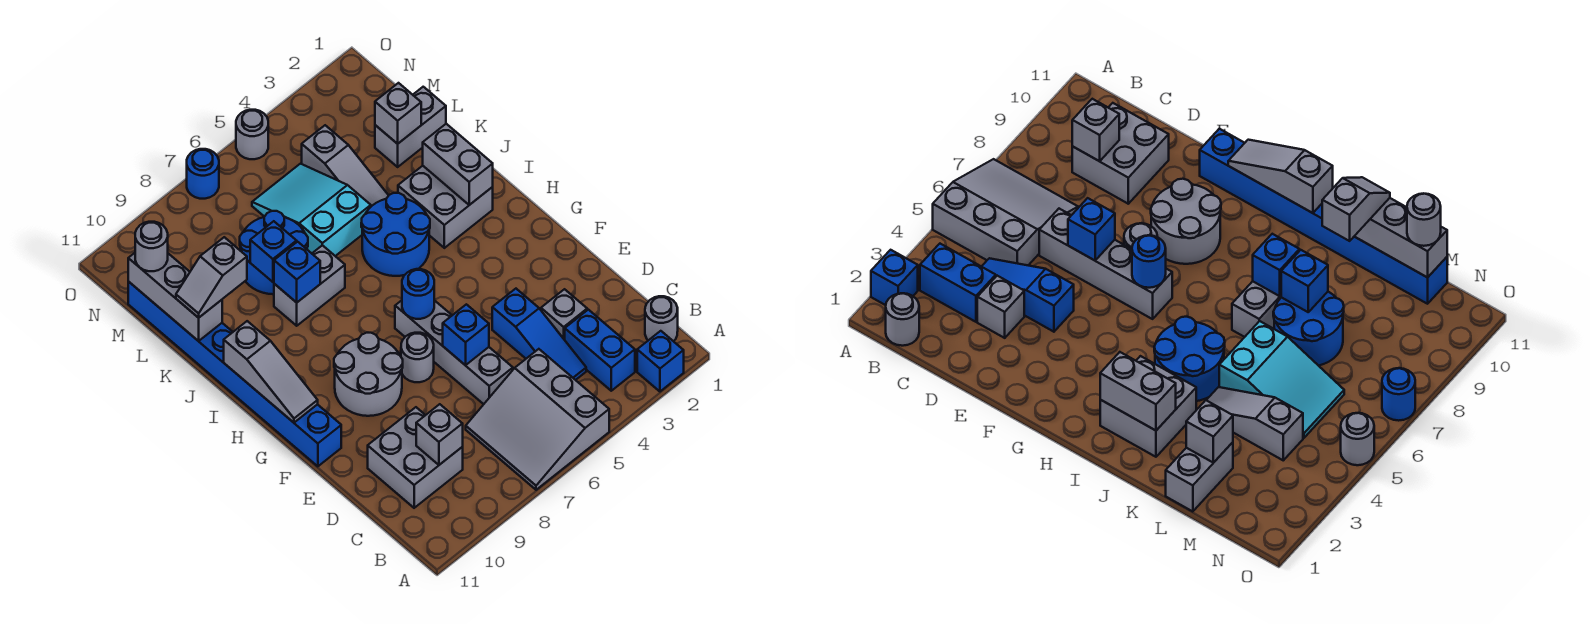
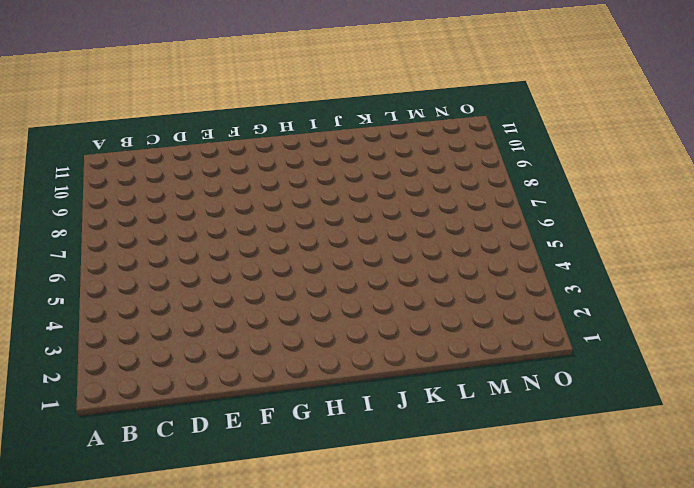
none -> blue 1x1 brick [637,331,684,391]
none -> grey 3x3 slope [466,349,609,490]
none -> grey 1x1 round brick [645,296,678,341]
none -> blue 1x2 brick [565,310,635,391]

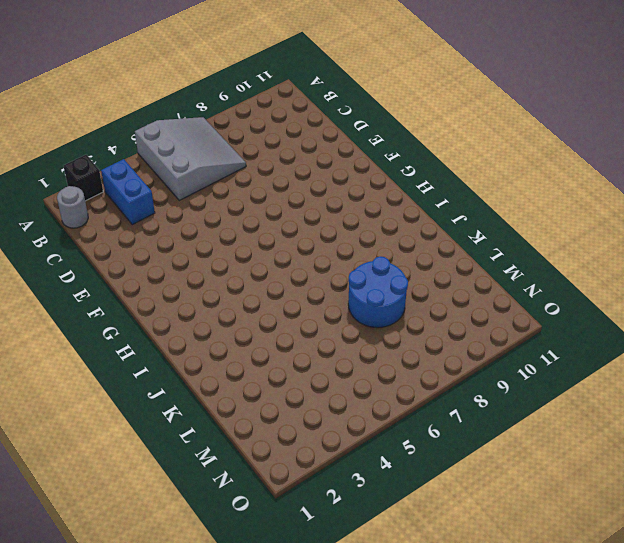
black 1x1 brick [63,155,103,201] -> blue 1x1 brick [637,331,684,391]
none -> blue 1x3 slope [492,289,586,380]
none -> grey 2x2 brick [368,407,463,508]
none -> grey 1x1 brick [541,289,587,340]
none -> grey 1x4 brick [395,300,513,404]

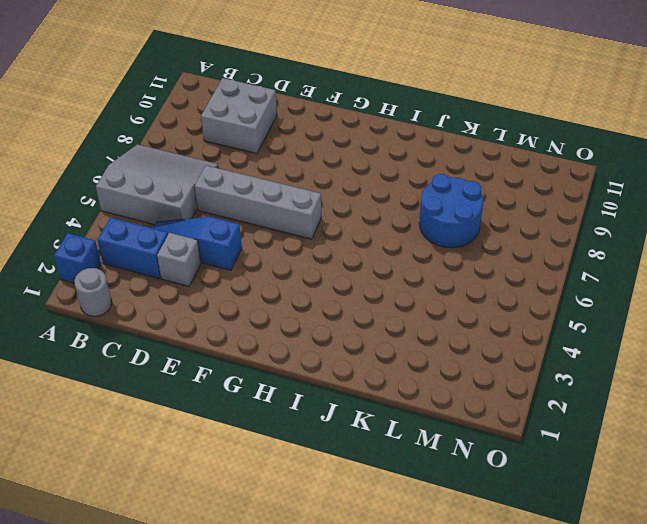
none -> grey 1x1 round brick [401,333,434,382]
none -> grey 2x2 round brick [334,333,403,416]
none -> blue 1x8 brick [128,281,341,466]
none -> grey 2x2 brick [398,166,493,248]

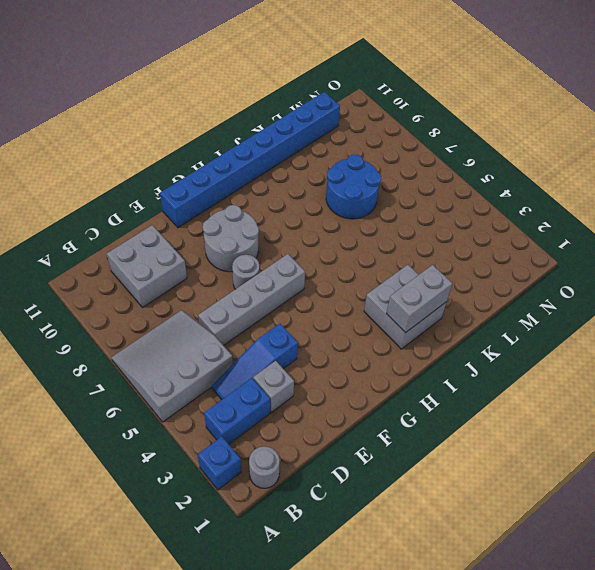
none -> blue 2x2 round brick [361,193,430,276]
none -> grey 1x2 brick [274,245,345,326]
none -> grey 1x3 slope [302,125,389,206]
none -> cyan 2x3 slope [252,164,371,256]

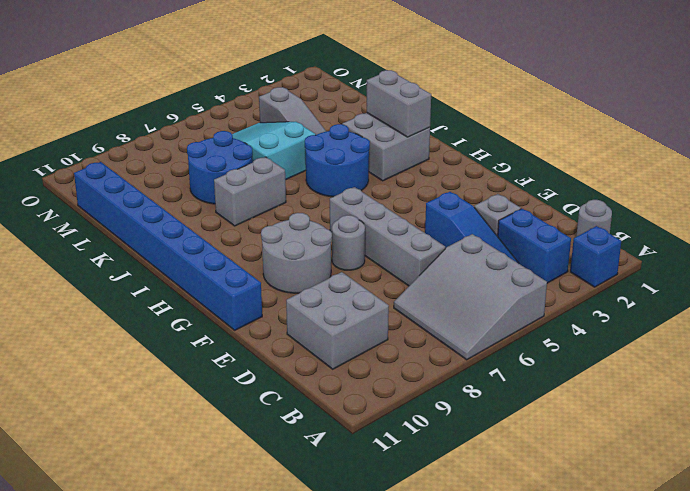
none -> grey 1x2 brick [375,87,446,167]
none -> grey 1x1 round brick [236,110,268,159]
none -> blue 1x1 round brick [187,149,219,199]
none -> grey 1x1 brick [416,404,463,465]

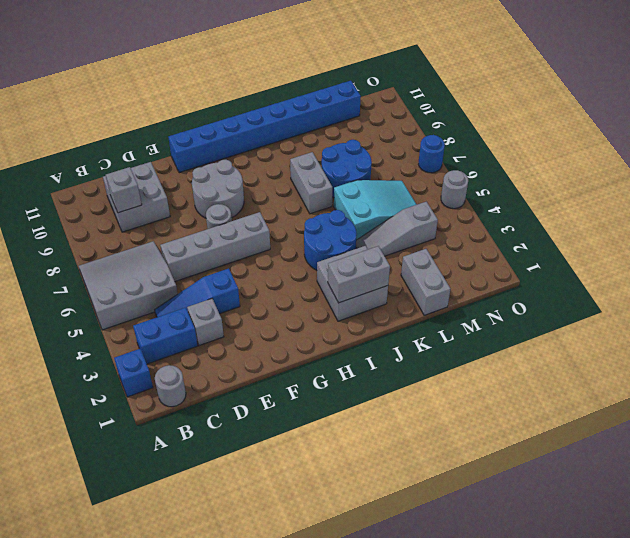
none -> blue 1x1 brick [443,304,489,365]
none -> blue 1x1 round brick [402,269,434,319]
none -> grey 1x3 slope [224,321,318,423]
none -> blue 1x1 brick [274,242,320,303]

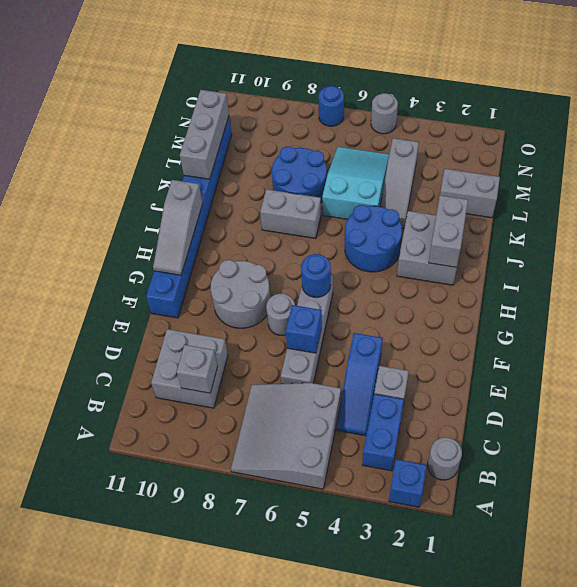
none -> blue 1x1 brick [274,242,320,303]
none -> blue 1x1 brick [250,221,297,282]
none -> grey 1x1 brick [375,83,421,144]
none -> grey 1x2 slope [176,237,247,318]

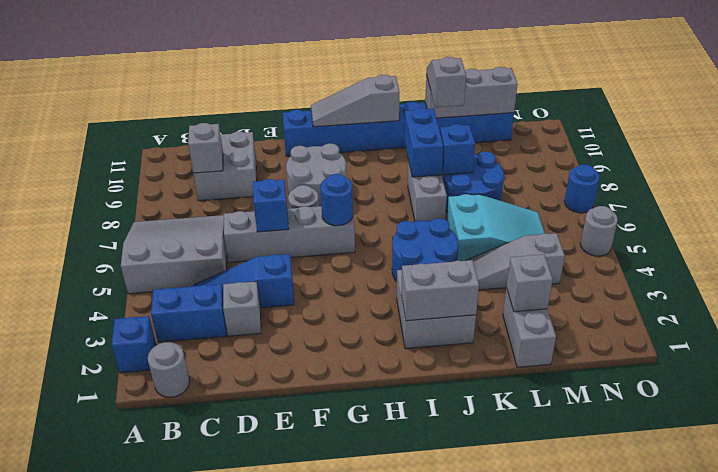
blue 1x2 brick [404,108,443,177] -> blue 1x1 brick [274,242,320,303]
none -> grey 1x1 round brick [135,222,168,271]

